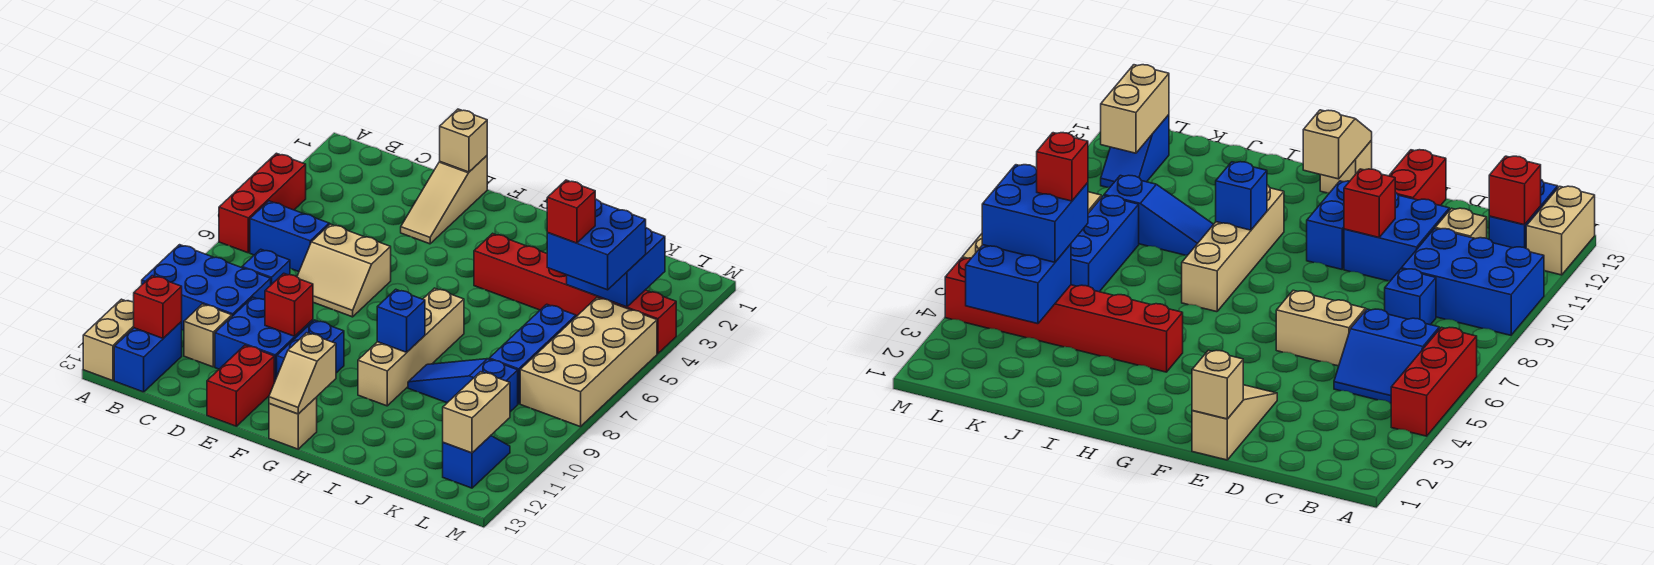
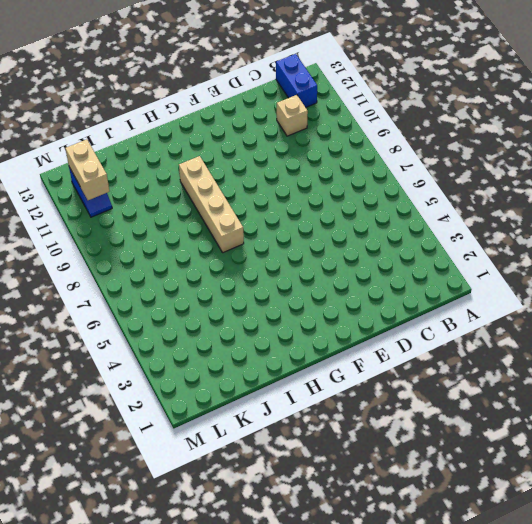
none -> red 1x3 brick [219,153,306,253]
none -> blue 2x3 brick [142,245,271,331]
none -> tan 1x2 brick [83,299,134,381]

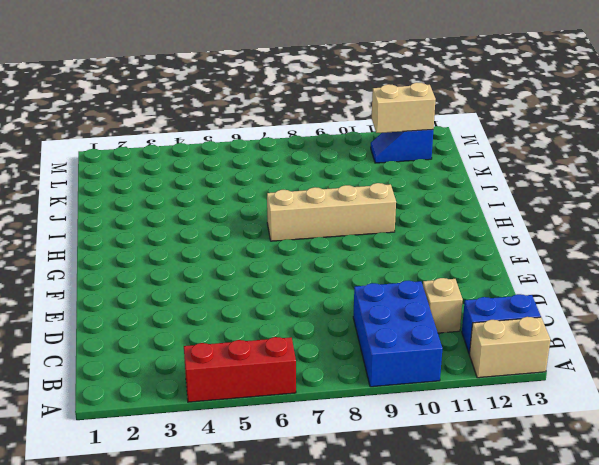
none -> blue 2x2 slope [250,201,330,272]
none -> blue 1x1 brick [242,249,290,285]
none -> tan 2x2 slope [297,224,391,317]

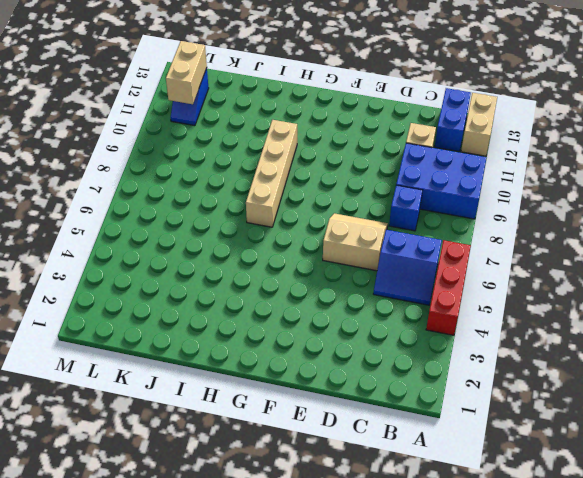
none -> blue 2x2 brick [215,297,313,383]
none -> tan 1x3 slope [401,156,487,244]
none -> red 1x2 brick [207,345,274,426]

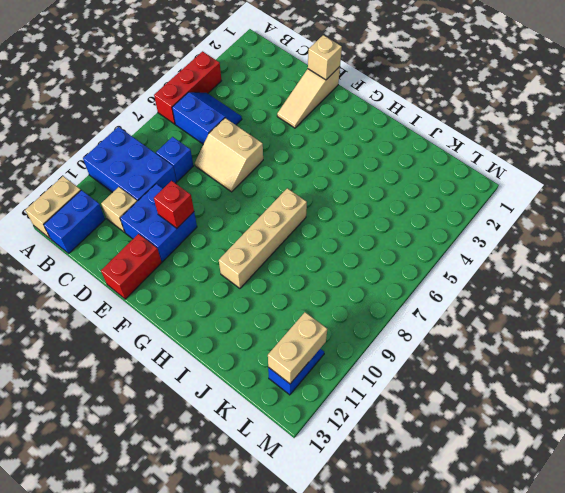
none -> blue 1x2 brick [277,320,344,376]
none -> tan 1x1 brick [269,397,317,449]
none -> red 1x6 brick [474,233,676,354]

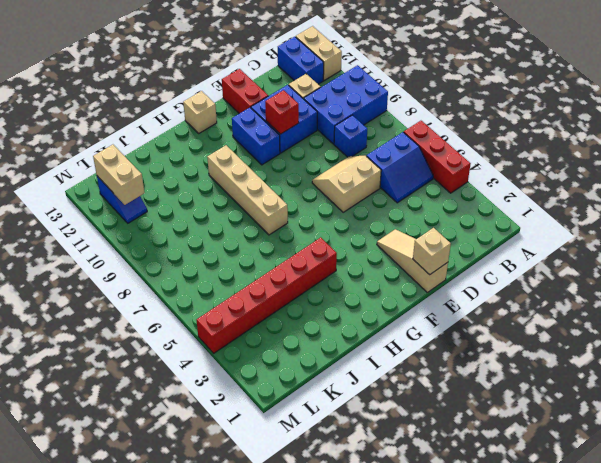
none -> blue 1x3 slope [408,359,518,412]
none -> blue 1x3 brick [489,304,576,404]
none -> tan 2x4 brick [520,298,657,427]

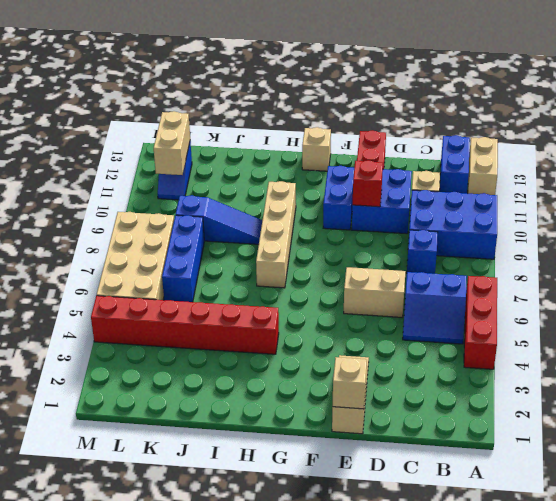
none -> red 1x1 brick [134,276,182,338]
none -> tan 1x2 slope [269,333,336,414]
none -> blue 1x1 brick [377,289,425,352]

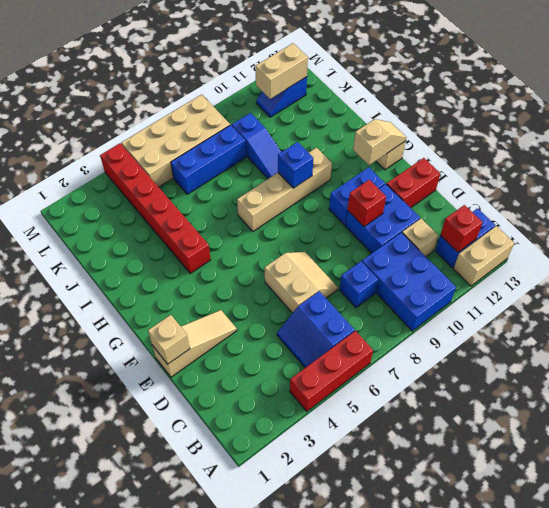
none -> blue 2x2 brick [567,228,665,307]
none -> blue 2x2 brick [547,199,646,290]
none -> red 1x1 brick [547,180,595,243]

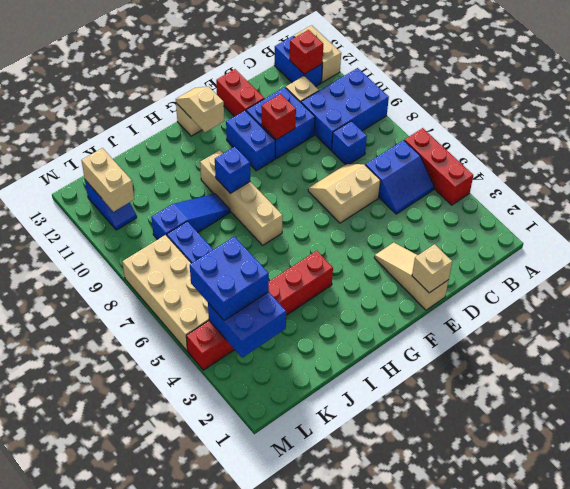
none -> red 1x1 brick [547,180,595,243]

